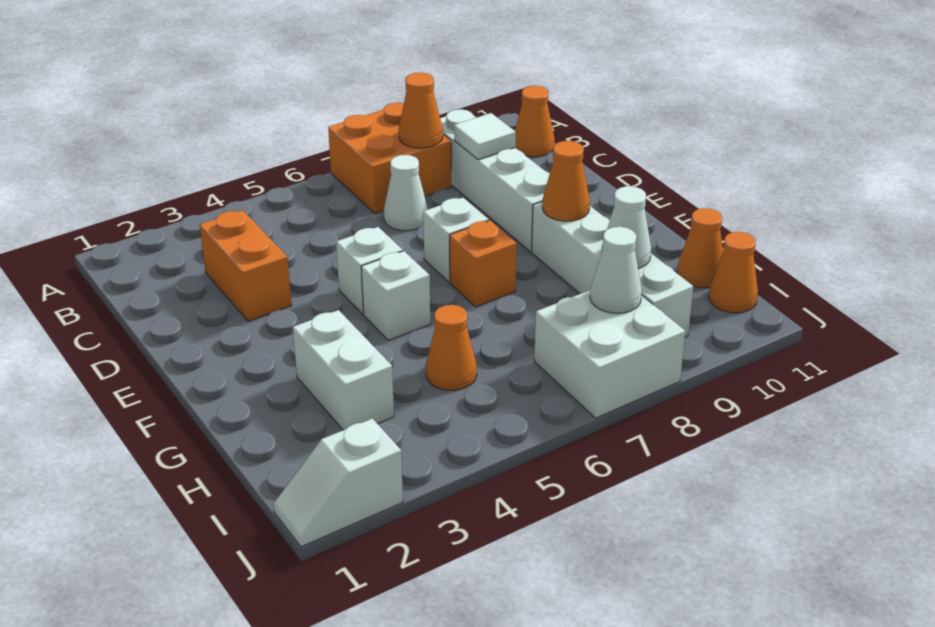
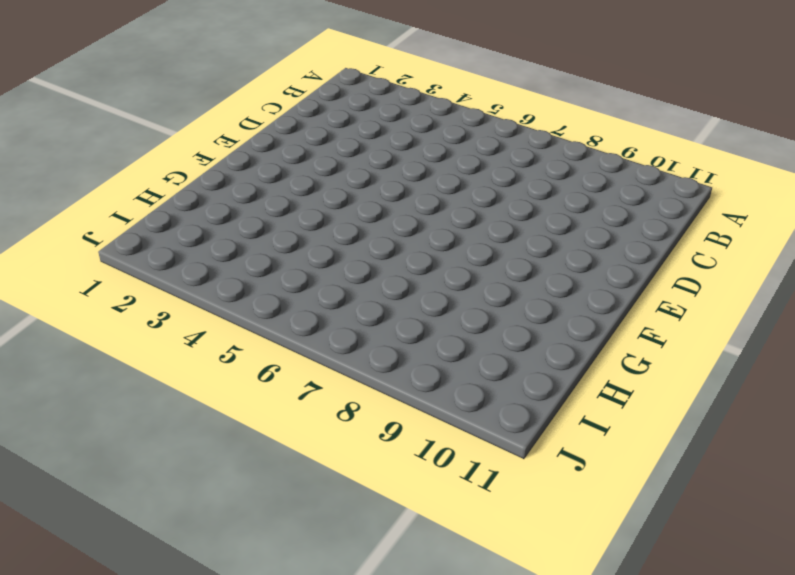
none -> orange 2x2 brick [328,103,451,213]
none -> white 1x4 brick [440,109,550,252]
none -> orange 1x1 cone [515,86,555,157]

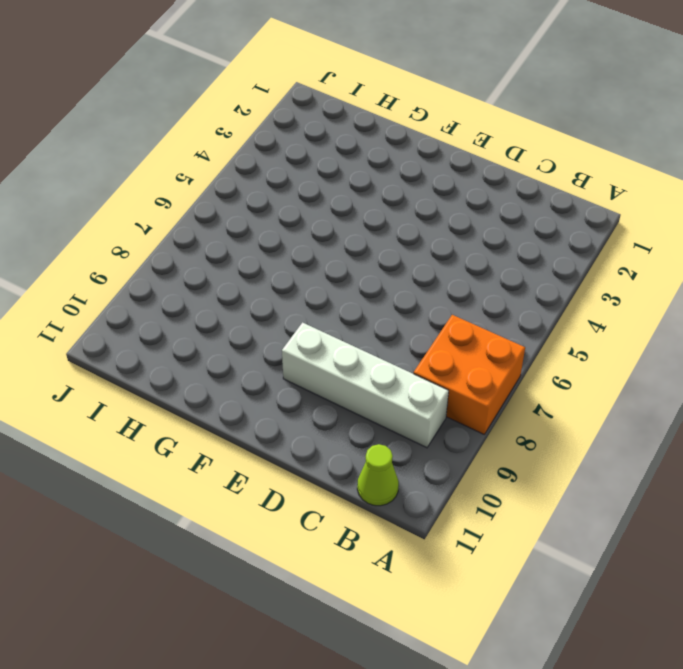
lime 1x1 cone [357,444,399,506] -> orange 1x1 cone [515,86,555,157]
none -> orange 1x2 brick [200,210,292,321]
none -> white 1x1 cone [384,155,428,231]
none -> white 1x1 brick [336,227,403,314]

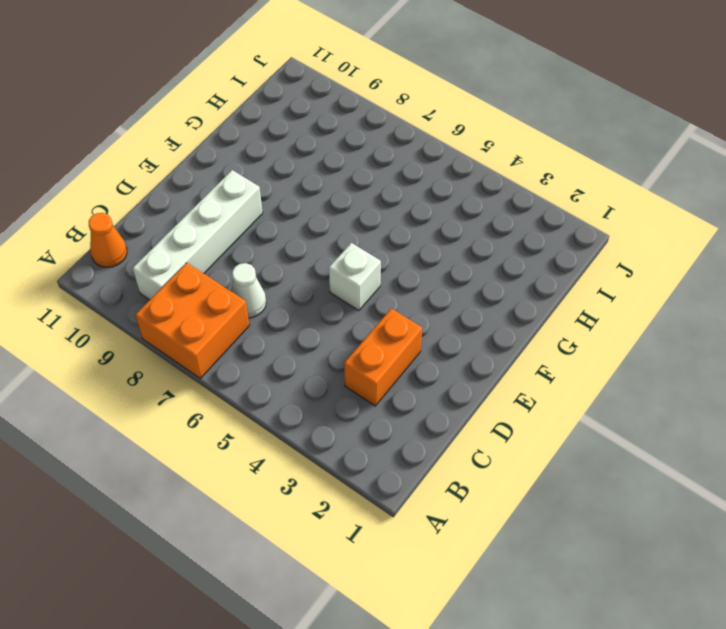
none -> white 1x1 brick [423,198,489,282]
none -> white 1x1 brick [361,251,430,340]
none -> orange 1x1 brick [450,220,516,307]

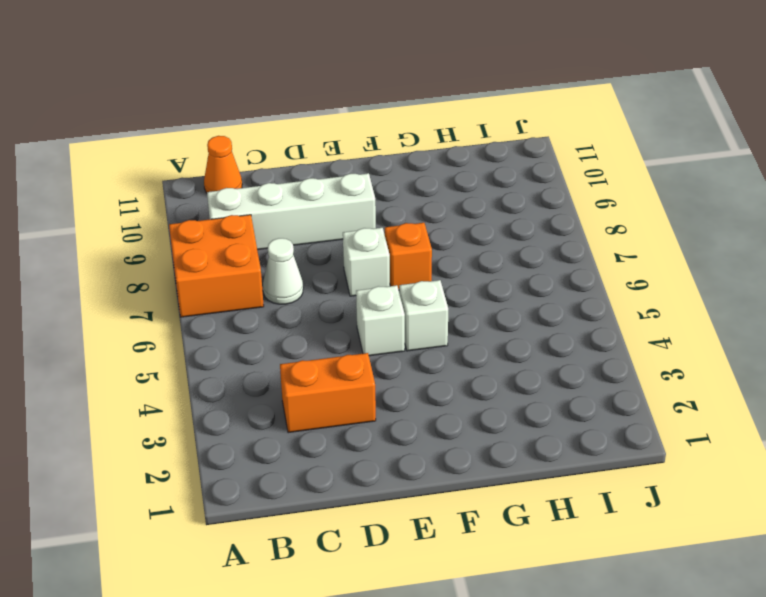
none -> white 1x4 brick [532,202,693,337]
none -> white 1x2 brick [293,310,394,430]
none -> orange 1x1 cone [426,305,477,390]

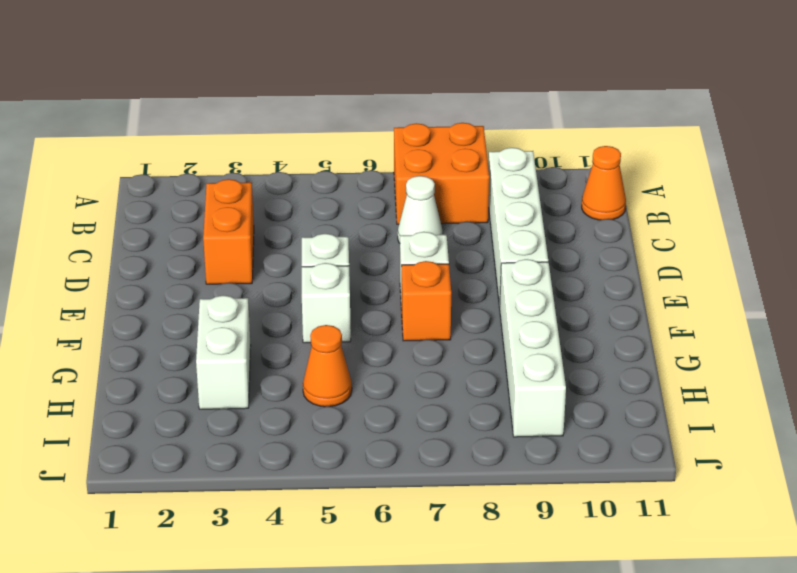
none -> orange 1x1 cone [677,208,723,288]
none -> white 2x2 brick [534,290,685,418]
none -> orange 1x1 cone [709,232,758,313]

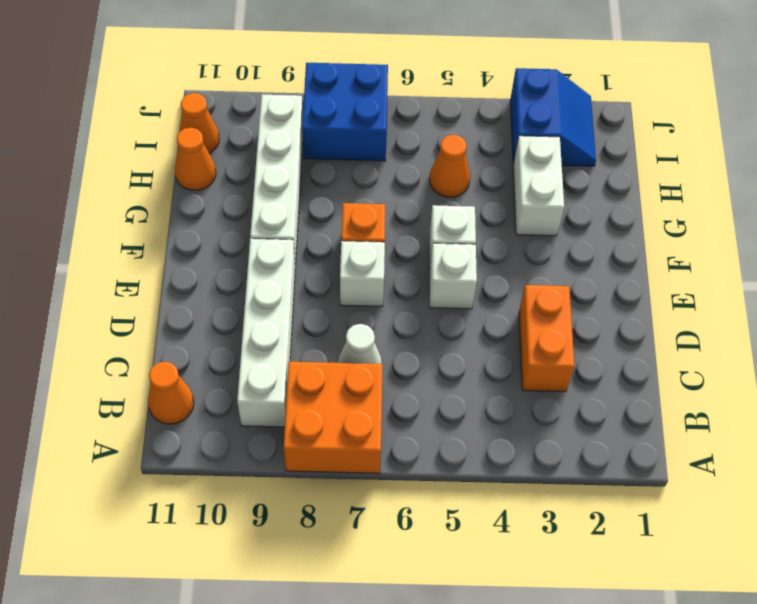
blue 2x2 slope [510,68,596,166] -> white 1x2 slope [274,419,403,547]
blue 2x2 brick [302,63,388,161] -> white 2x2 brick [534,290,685,418]
none -> orange 1x1 cone [399,73,443,148]
none -> white 1x1 tile [454,113,516,160]
none -> orange 1x1 cone [542,141,590,221]

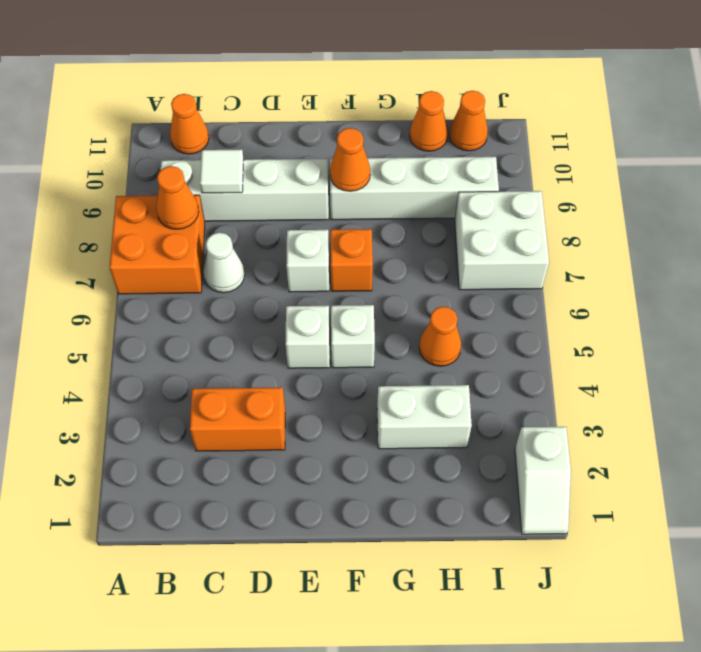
none -> white 1x1 cone [601,186,651,268]
none -> white 1x1 cone [590,227,642,313]

